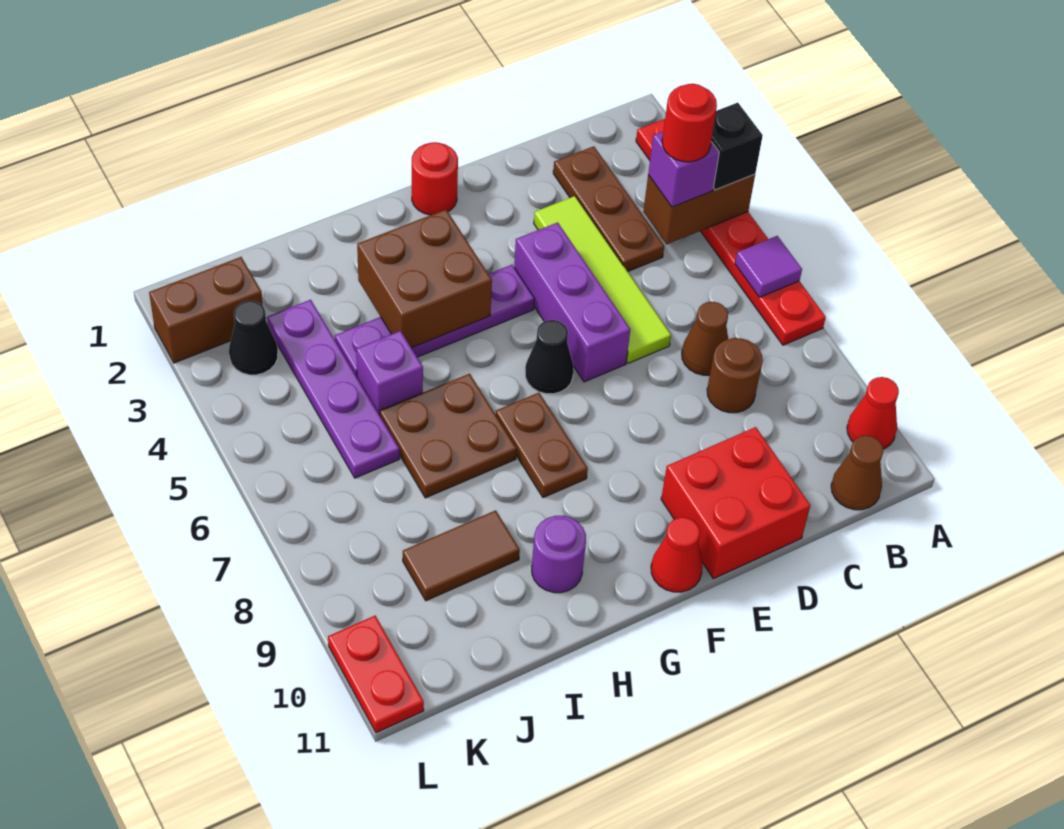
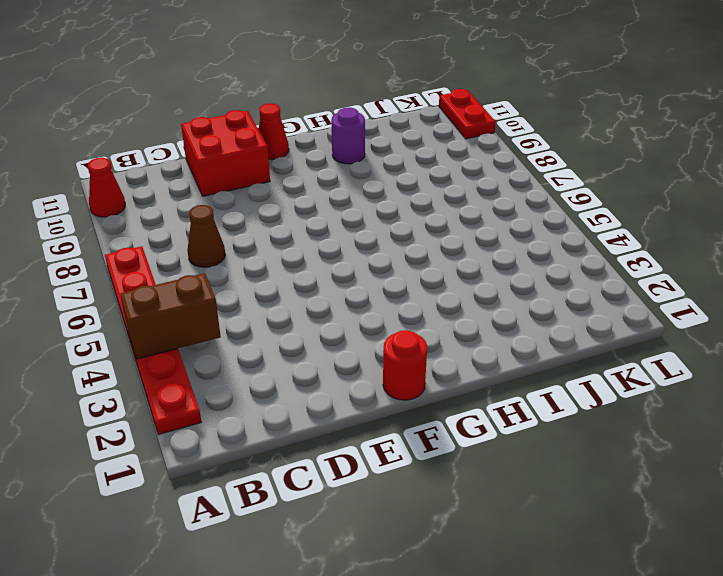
none -> brown 1x1 cone [831,436,883,510]
none -> brown 1x3 plate [553,146,664,271]
none -> brown 1x1 round brick [707,338,763,413]

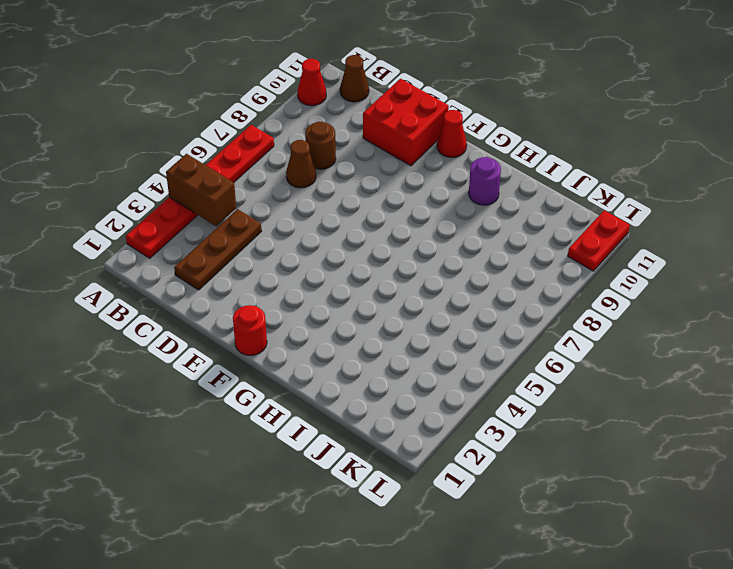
none -> lime 1x4 tile [534,196,671,363]
none -> purple 1x3 brick [514,222,630,382]
none -> purple 1x4 plate [335,265,535,376]

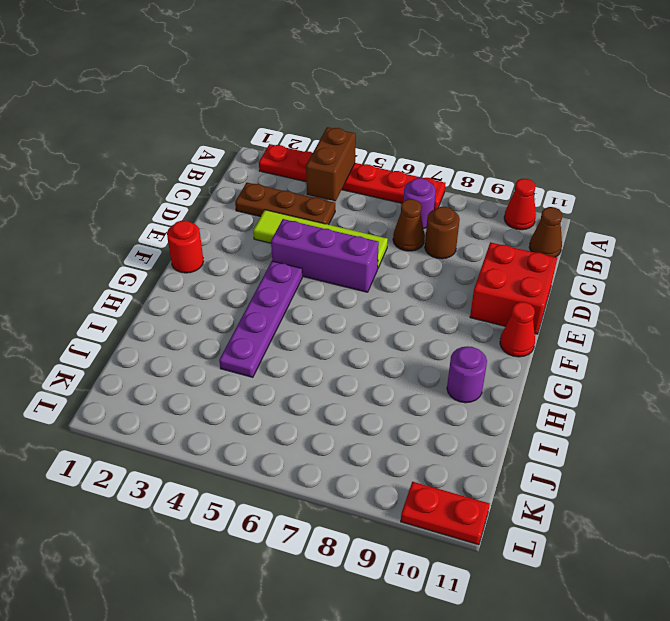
purple 1x1 round brick [403,178,436,229] -> none
none -> black 1x1 cone [525,320,574,394]
none -> brown 1x2 plate [496,393,588,498]
none -> brown 2x2 plate [380,374,517,498]

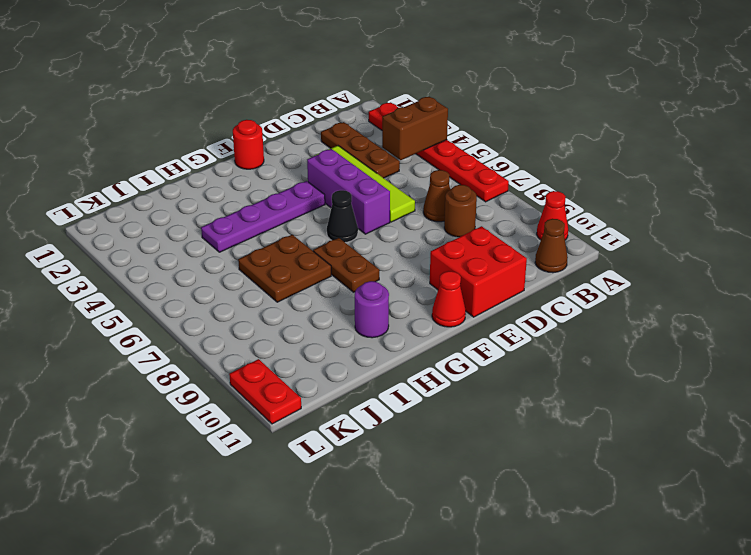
none -> purple 1x1 brick [356,331,423,415]
none -> brown 1x2 tile [403,510,520,601]
none -> purple 1x4 plate [267,300,400,478]

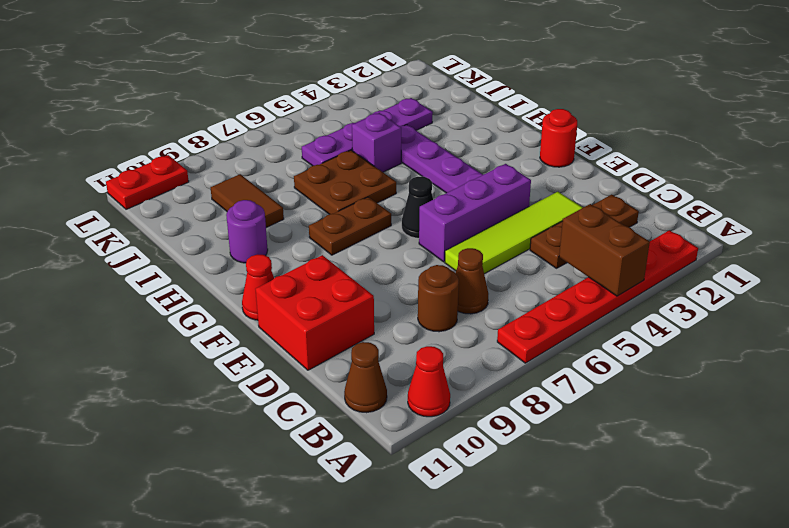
none -> brown 1x2 brick [149,257,263,363]
none -> black 1x1 cone [229,301,278,375]
none -> purple 1x1 tile [735,236,802,297]

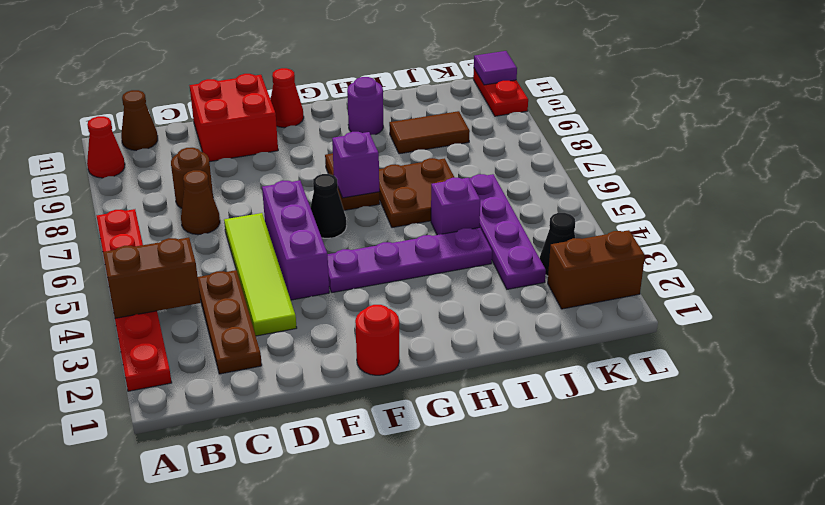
purple 1x1 brick [332,132,379,198] -> purple 1x1 brick moved to [648,132,719,207]
purple 1x1 tile [474,51,517,85] -> purple 1x1 tile moved to [735,236,802,297]
none -> brown 2x2 brick [357,209,492,348]
none -> black 1x1 brick [711,103,763,190]
none -> red 1x1 round brick [662,84,717,162]

